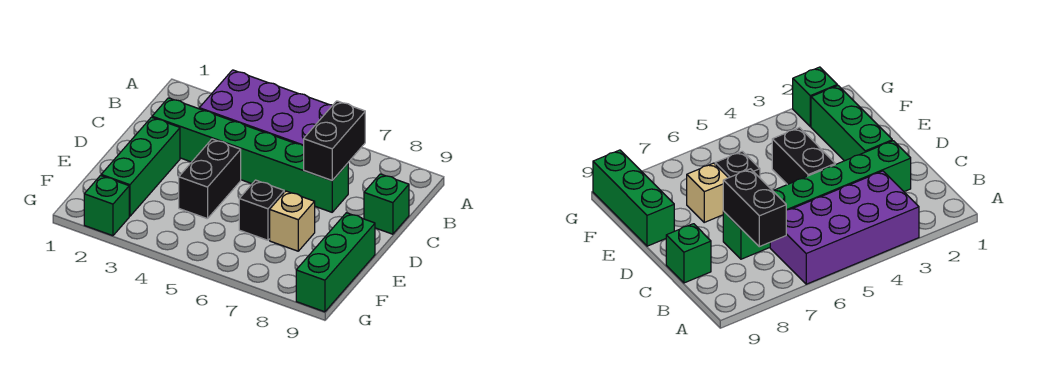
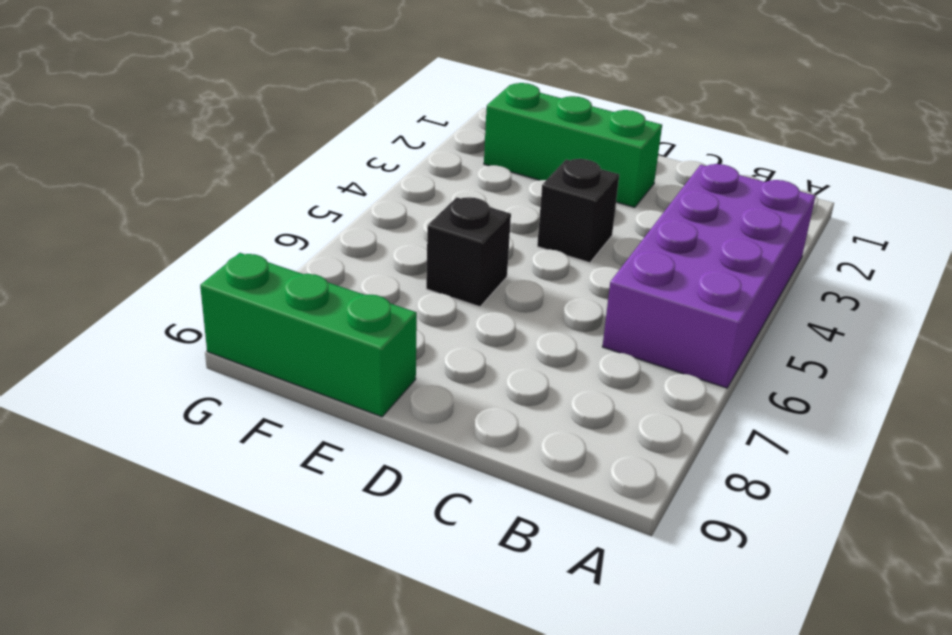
black 1x1 brick [537,159,619,263] -> black 1x2 brick [179,139,241,219]
none -> green 1x6 brick [152,98,348,212]
none -> green 1x1 brick [364,174,409,234]

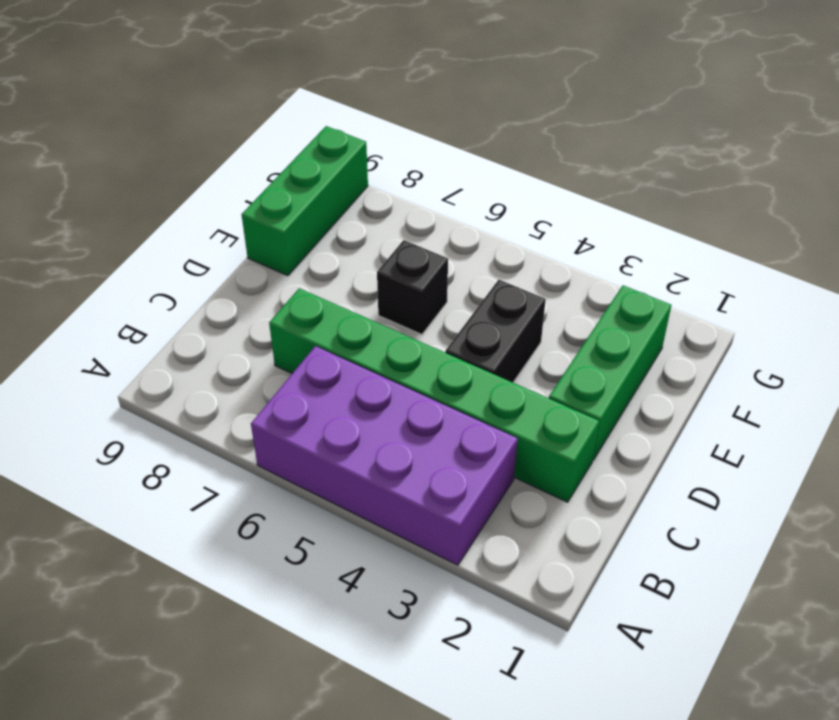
none -> green 1x1 brick [364,174,409,234]
none -> tan 1x1 brick [270,191,315,251]

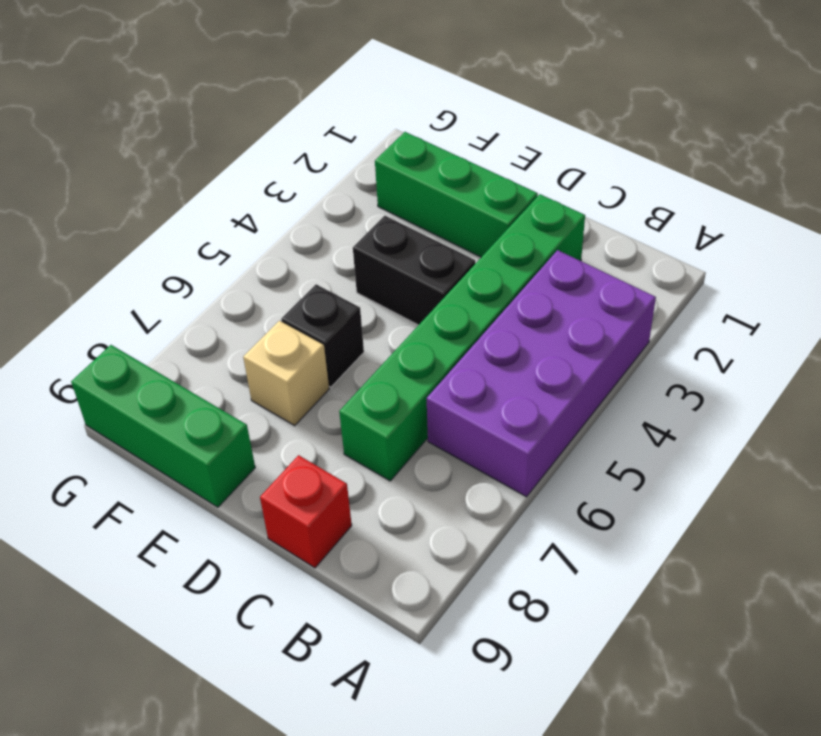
red 1x1 brick [260,455,352,568] -> green 1x1 brick [364,174,409,234]
none -> green 1x1 brick [84,176,129,236]
none -> black 1x2 brick [304,101,365,180]

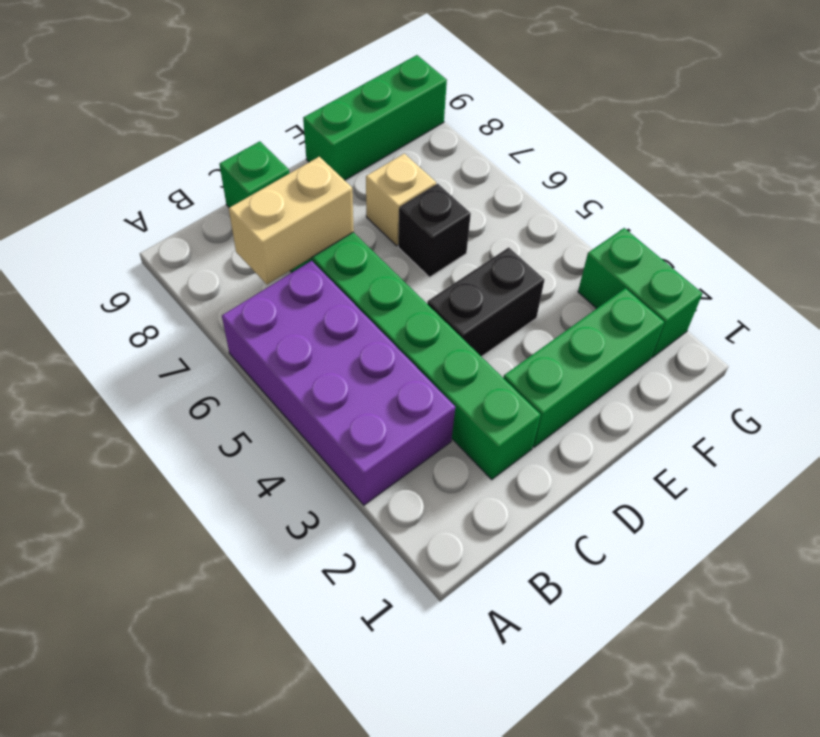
tan 1x2 brick [229,157,354,284] -> black 1x2 brick [304,101,365,180]
green 1x2 brick [578,228,702,358] -> green 1x1 brick [84,176,129,236]

